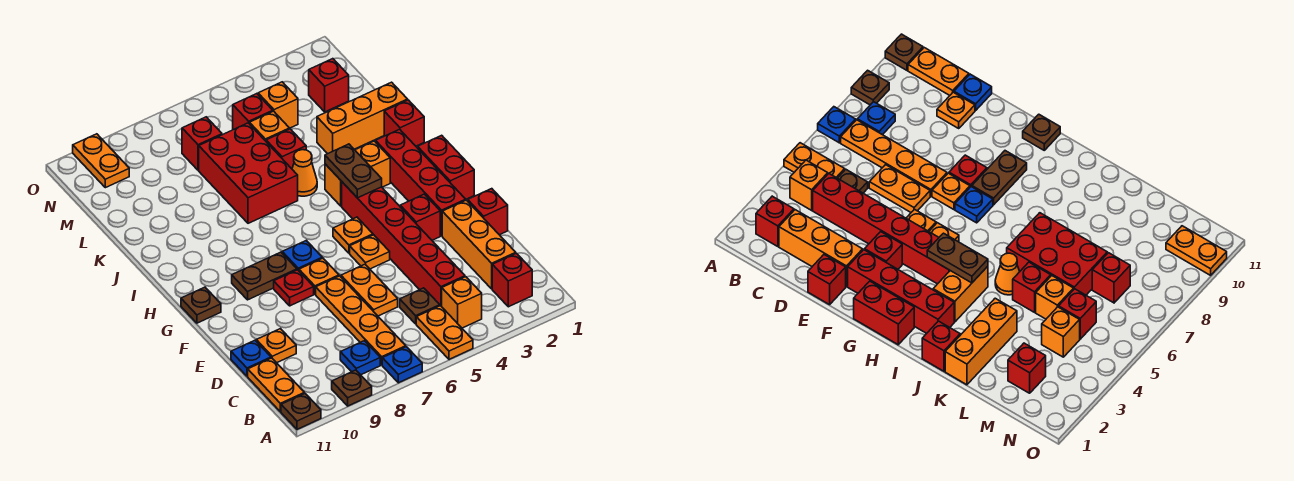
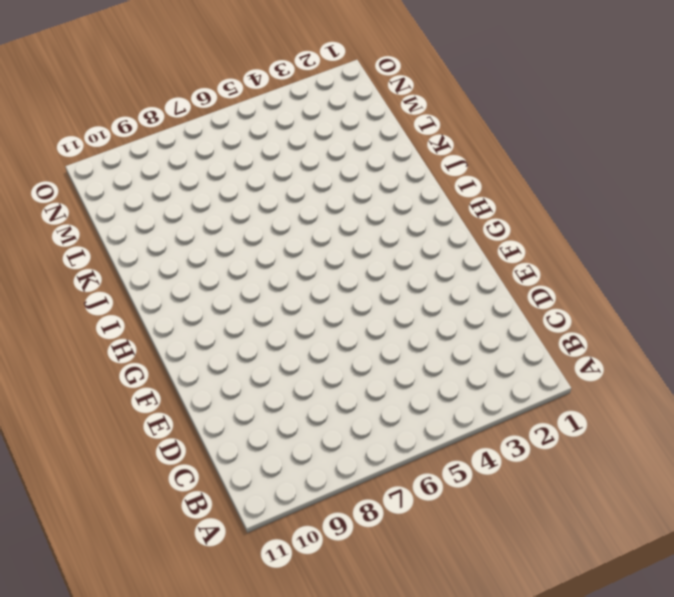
none -> orange 1x2 plate [416,306,473,359]
none -> blue 1x1 plate [382,347,422,383]
none -> brown 1x1 plate [332,370,372,406]
none -> brown 1x1 plate [281,393,321,429]

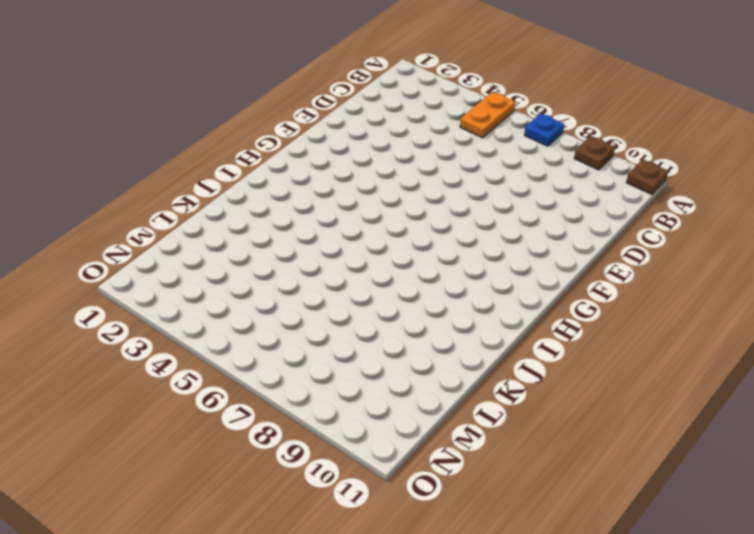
none -> red 1x1 brick [492,253,532,307]
none -> orange 1x1 brick [442,277,482,328]
none -> orange 1x4 plate [316,276,406,365]
none -> blue 1x1 plate [340,341,380,375]

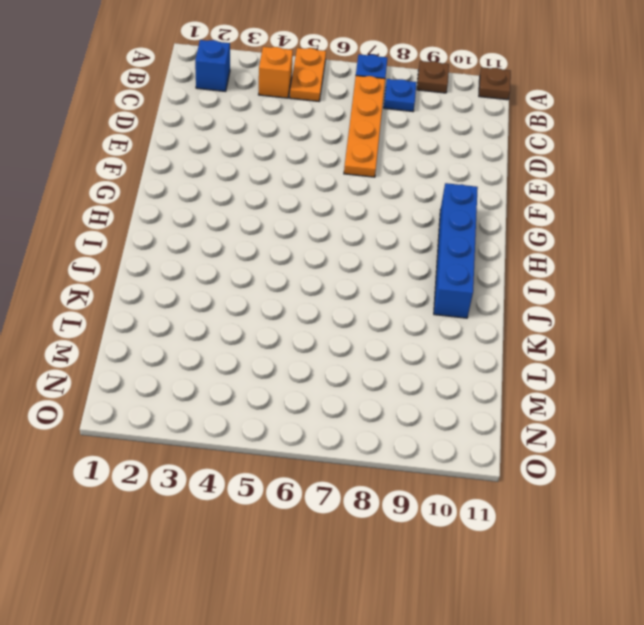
blue 1x1 brick [195,40,230,91] -> red 1x1 brick [492,253,532,307]
blue 1x4 brick [434,183,478,318] -> none
none -> orange 1x2 plate [248,358,304,412]
none -> orange 1x3 brick [442,200,516,289]
none -> red 1x6 brick [342,182,465,307]
none -> brown 1x1 plate [400,288,440,324]

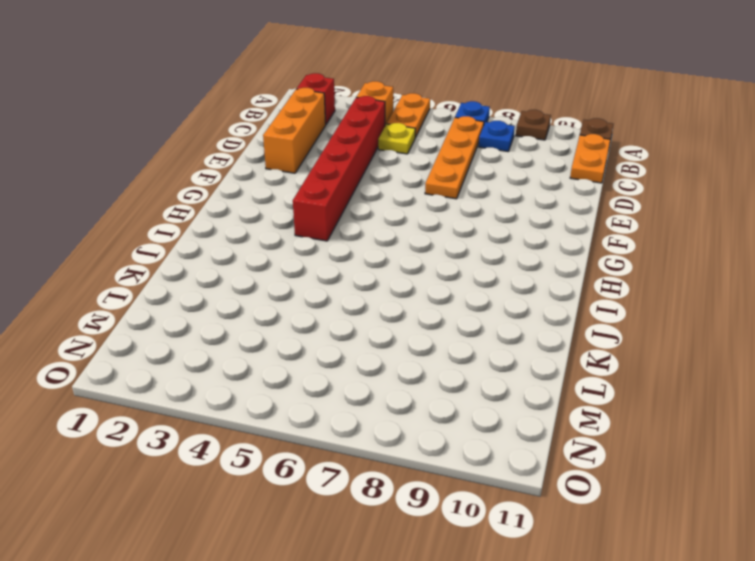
yellow 1x1 plate [378,123,415,154] -> brown 1x1 plate [400,288,440,324]
none -> orange 1x2 plate [341,264,398,316]
none -> orange 1x1 plate [256,329,296,363]
none -> blue 1x1 plate [231,340,271,376]
none -> red 1x1 brick [467,189,508,235]

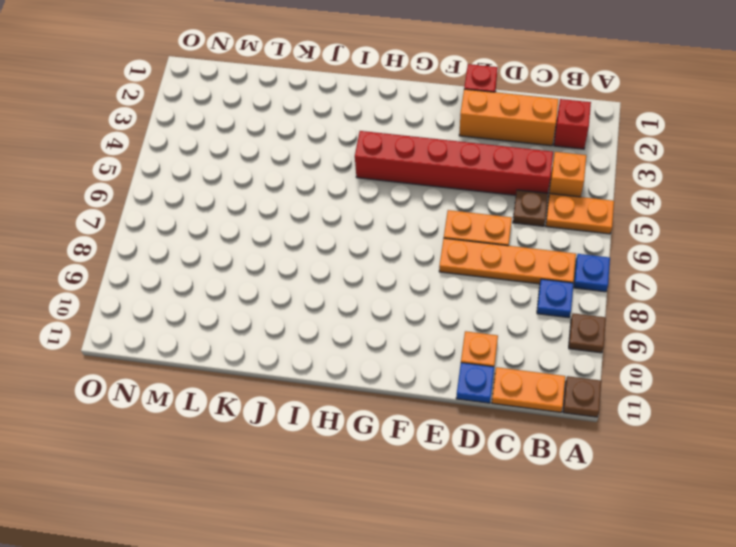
none -> red 1x4 brick [376,129,466,236]
none -> red 1x1 brick [400,194,440,240]
none -> orange 1x1 plate [350,235,390,269]
none -> orange 1x1 plate [299,258,339,294]

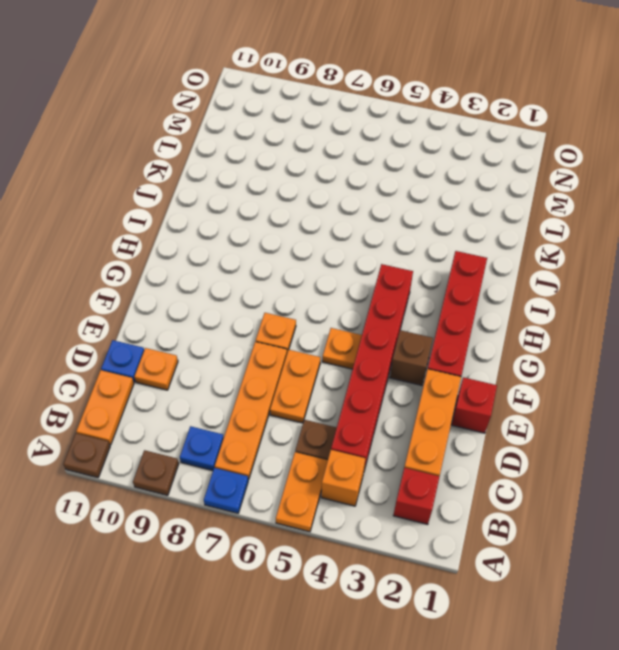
brown 1x1 brick [390,330,433,385] -> red 1x1 brick [400,194,440,240]
none -> red 1x1 plate [274,270,314,306]
none -> red 1x2 brick [418,135,474,199]
none -> orange 1x1 plate [333,217,373,253]
none -> blue 1x1 plate [282,240,322,271]

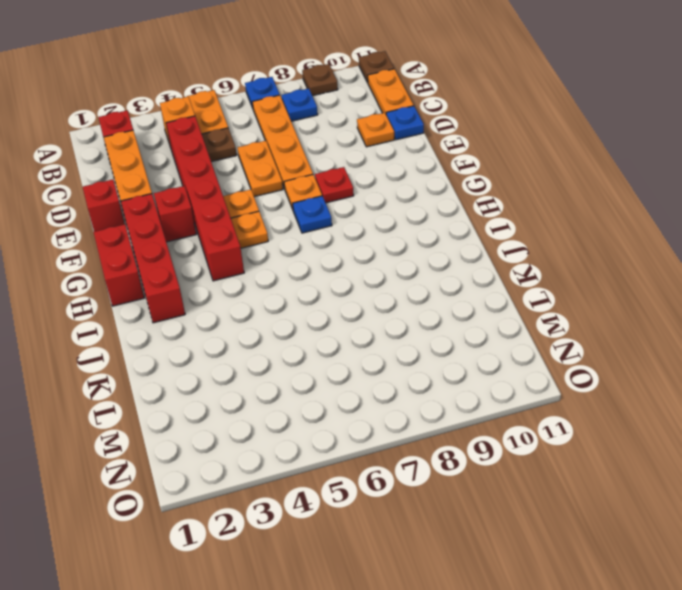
none -> brown 1x2 plate [232,252,297,300]
none -> brown 1x1 plate [181,287,221,323]
none -> orange 1x2 brick [325,141,390,206]
none -> red 1x1 brick [384,100,424,146]

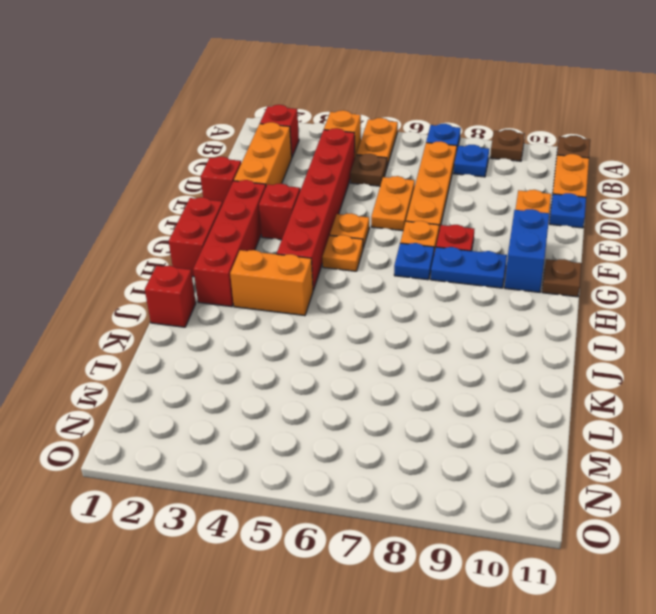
blue 1x2 brick [505,209,549,292] -> none
blue 1x2 plate [431,247,507,288] -> brown 1x2 plate [232,252,297,300]
none -> orange 1x1 cone [292,150,317,196]
none -> red 2x3 brick [199,123,298,223]
none -> orange 1x3 brick [317,82,408,154]
none -> red 1x1 brick [266,129,306,169]

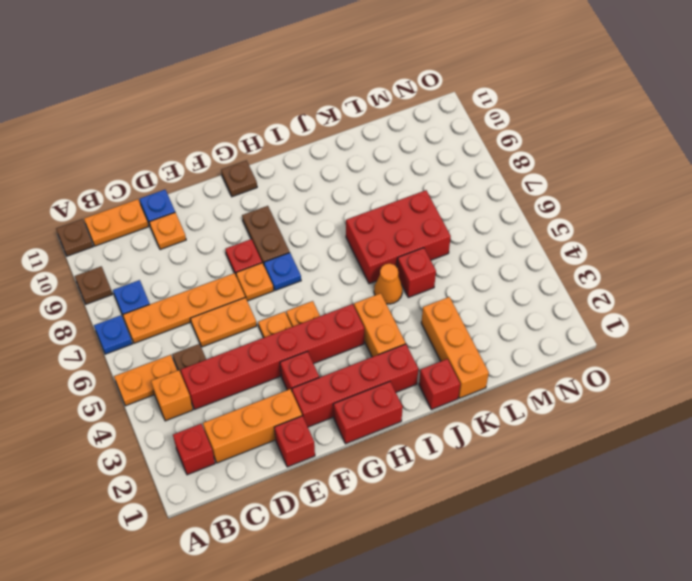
none -> orange 1x1 brick [249,111,289,141]
none -> red 1x1 brick [309,59,349,112]
none -> orange 1x1 brick [258,82,298,128]
none -> red 1x1 brick [233,94,273,130]

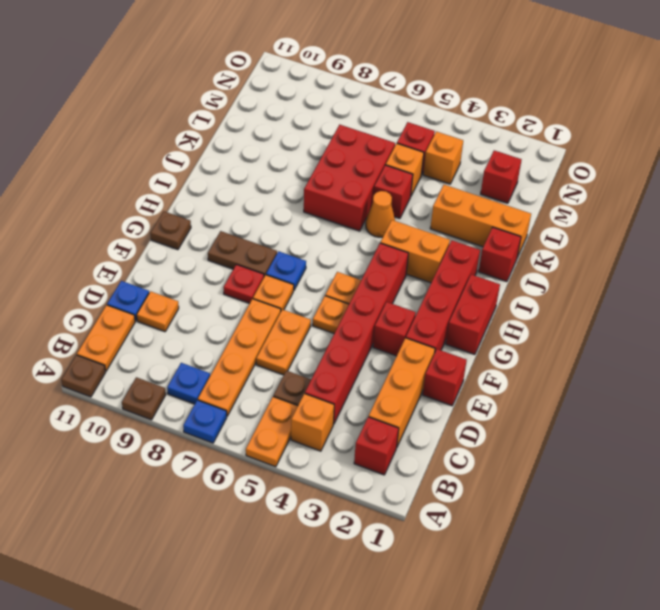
none -> red 1x1 brick [182,117,222,170]
none -> orange 1x2 plate [73,134,129,188]
none -> brown 1x2 plate [325,144,382,198]

